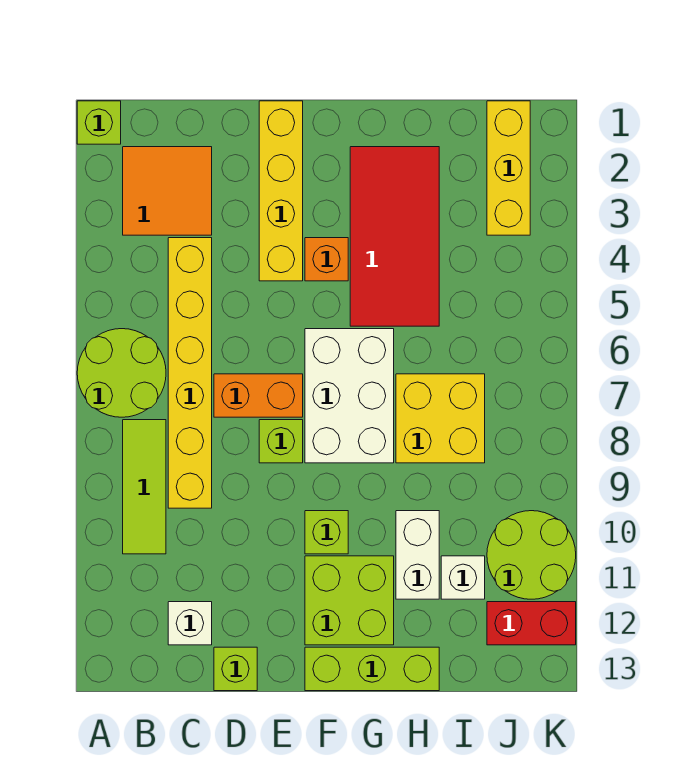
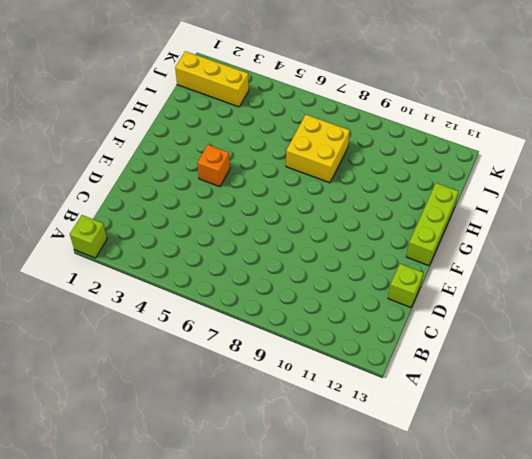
none -> lime 2x2 round brick [77,329,166,417]
none -> orange 2x2 tile [123,147,212,235]
none -> lime 1x3 tile [123,420,166,554]

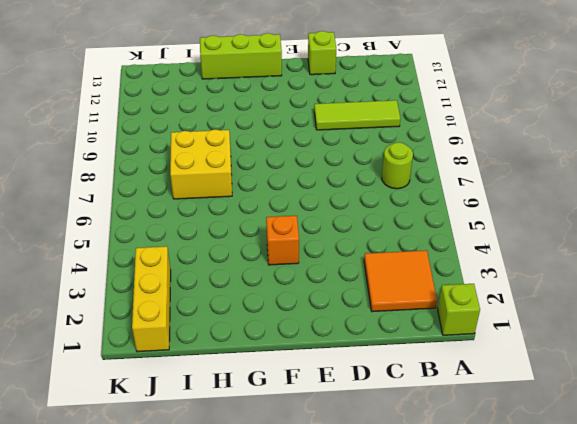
lime 1x1 round brick [382,142,413,189] -> lime 2x2 round brick [77,329,166,417]
lime 1x3 tile [314,100,400,130] -> lime 1x3 tile turned to [123,420,166,554]
none -> yellow 1x6 brick [168,238,212,508]
none -> white 1x1 brick [168,602,212,645]
none -> orange 1x2 brick [214,374,303,417]

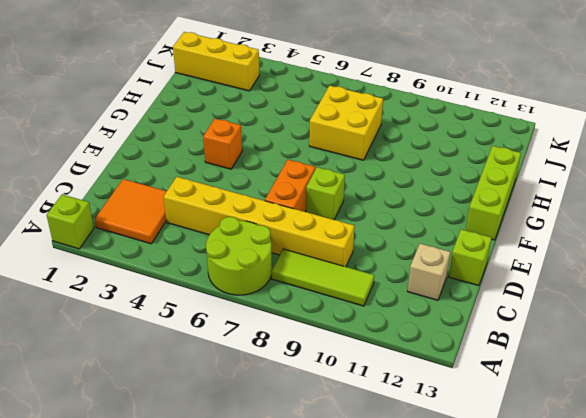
tan 1x1 brick [407,243,450,300] -> white 1x1 brick [168,602,212,645]
none -> yellow 1x4 brick [259,101,303,281]
none -> white 2x3 brick [305,329,394,463]
none -> lime 1x1 brick [305,511,348,554]

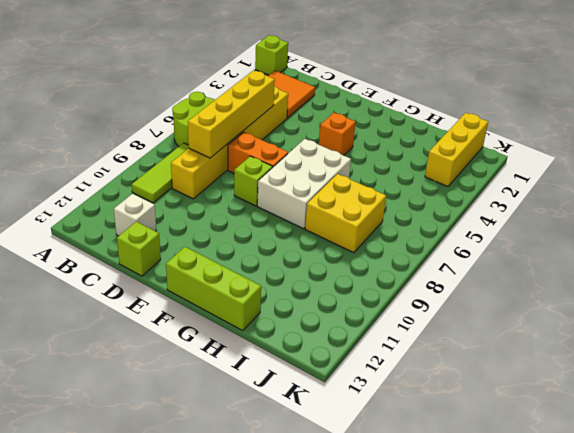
yellow 1x4 brick [188,70,275,158] -> yellow 1x4 brick moved to [259,101,303,281]
none -> lime 1x1 brick [305,511,348,554]
none -> lime 2x2 brick [305,556,394,645]
none -> red 2x4 tile [350,147,439,326]

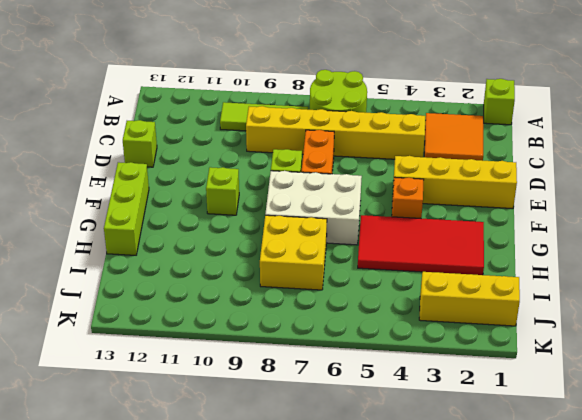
none -> white 1x1 brick [168,602,212,645]
none -> lime 2x2 brick [305,556,394,645]
none -> white 1x2 brick [396,511,439,599]

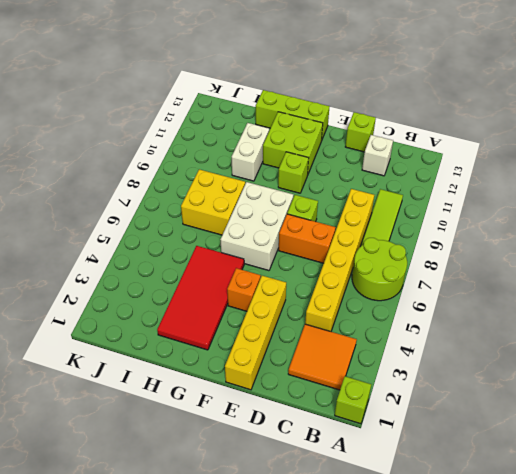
none -> white 1x1 brick [441,556,485,599]
none -> yellow 1x3 brick [487,101,530,235]
none -> lime 2x2 round brick [487,511,576,599]

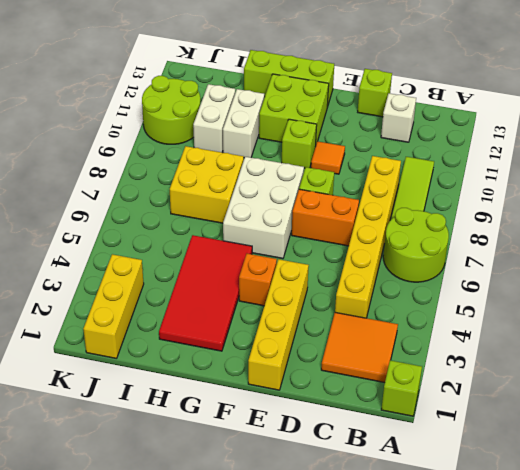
orange 1x1 tile [311,141,345,174] -> none
white 1x2 brick [193,84,235,152] -> white 1x1 brick [441,556,485,599]
none -> red 1x2 brick [487,602,576,645]

